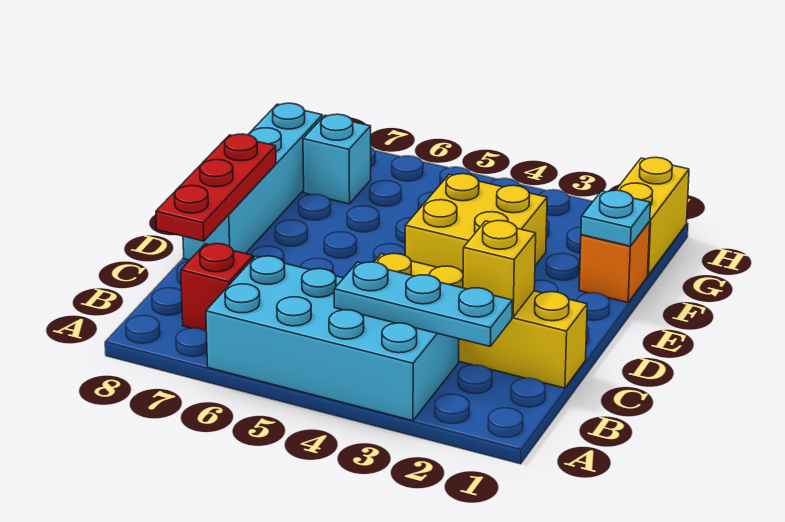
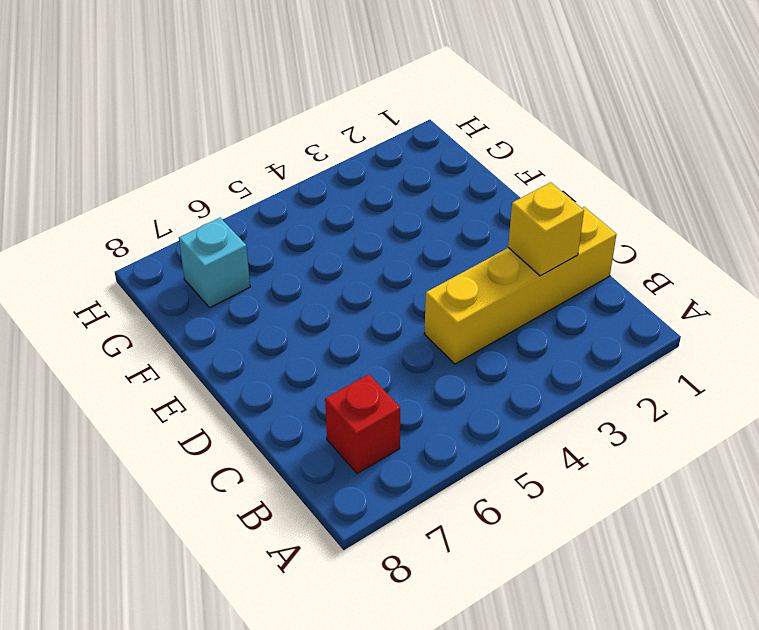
none -> cyan 2x4 brick [206,256,459,421]
none -> cyan 1x4 brick [183,103,322,260]
none -> yellow 2x2 brick [405,174,547,273]

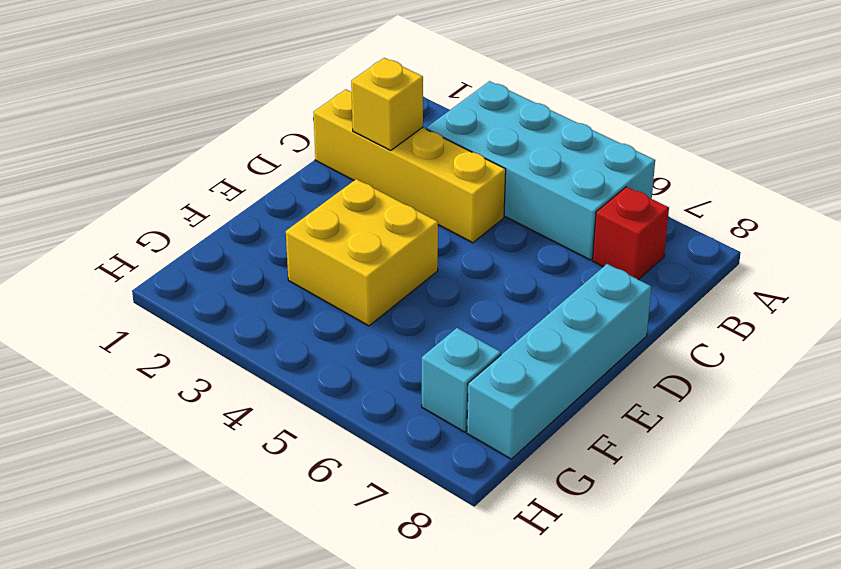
none -> orange 1x1 brick [579,221,650,302]
none -> yellow 1x2 brick [616,157,689,275]
none -> cyan 1x3 plate [334,262,512,346]

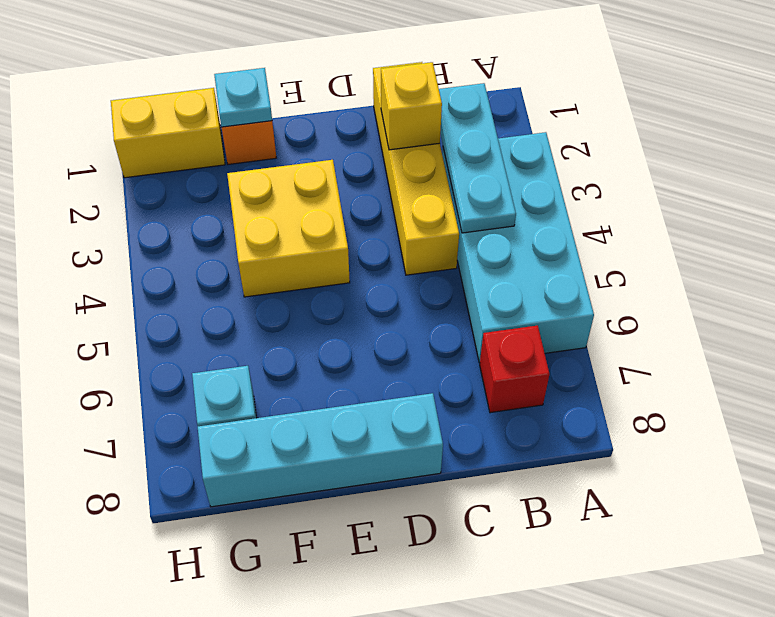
none -> red 1x3 plate [156,134,276,241]

